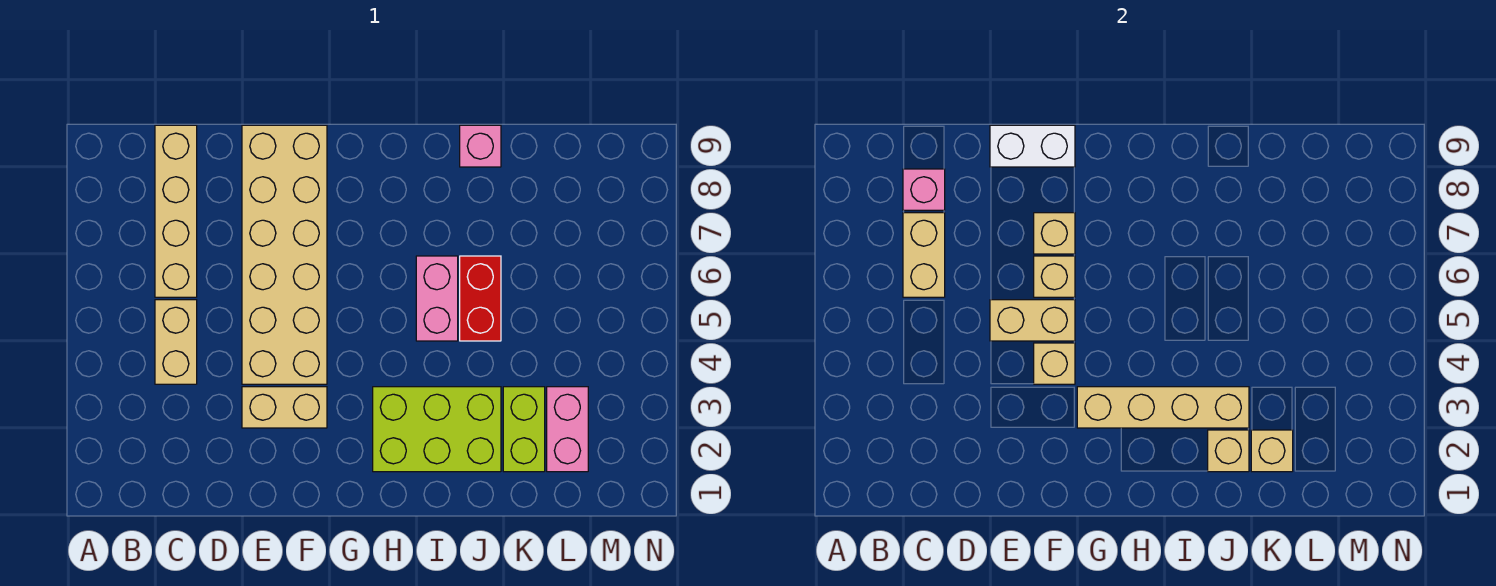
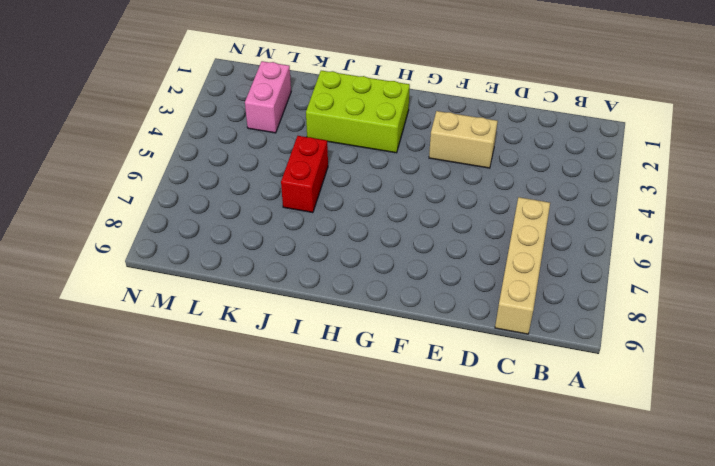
none -> tan 1x2 brick [155,300,197,384]
none -> tan 2x6 brick [242,125,327,384]
none -> pink 1x2 brick [416,256,458,341]

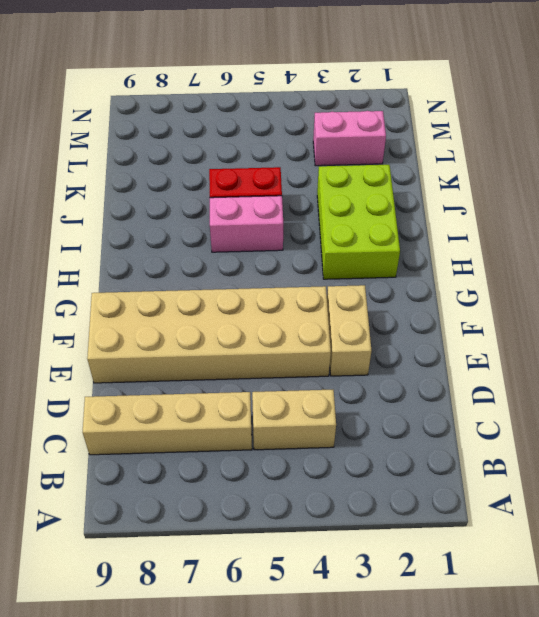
none -> pink 1x1 brick [460,125,501,167]
none -> lime 1x2 brick [503,387,545,472]
none -> tan 1x2 brick [903,213,945,297]

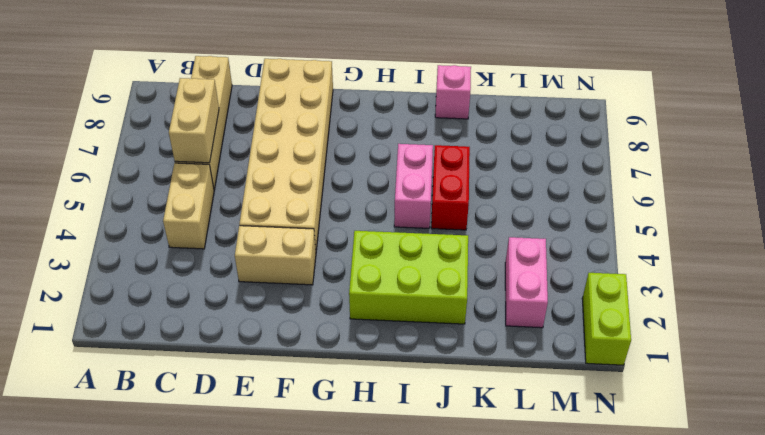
lime 1x2 brick [582,273,631,365] -> lime 1x2 brick moved to [503,387,545,472]
none -> pink 1x1 brick [903,169,945,210]
none -> tan 1x2 brick [990,300,1075,341]
none -> white 1x2 brick [990,125,1075,167]

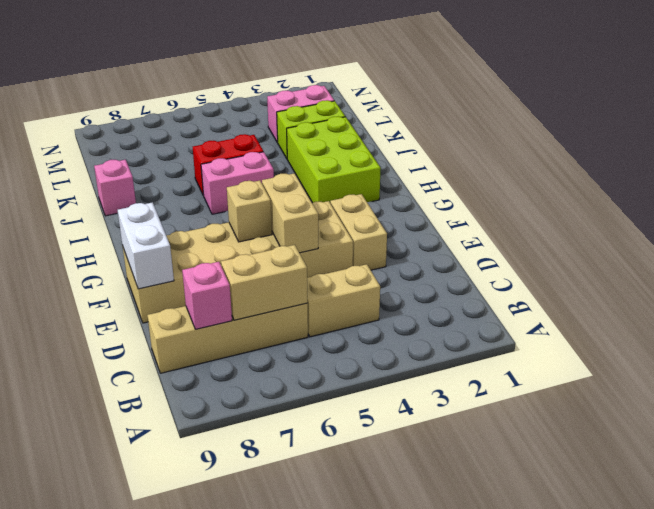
none -> tan 1x1 brick [1034,343,1075,384]
none -> tan 1x1 brick [1034,213,1075,254]
none -> tan 1x4 brick [1077,387,1249,428]

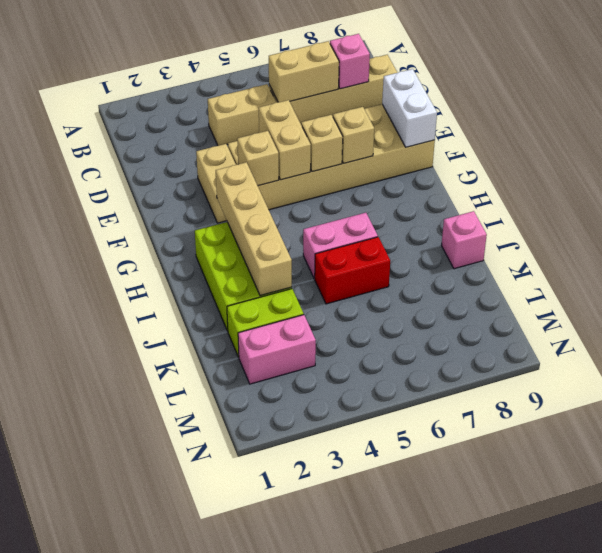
none -> tan 1x1 brick [1208,430,1249,472]
none -> tan 1x1 brick [1251,430,1293,472]

